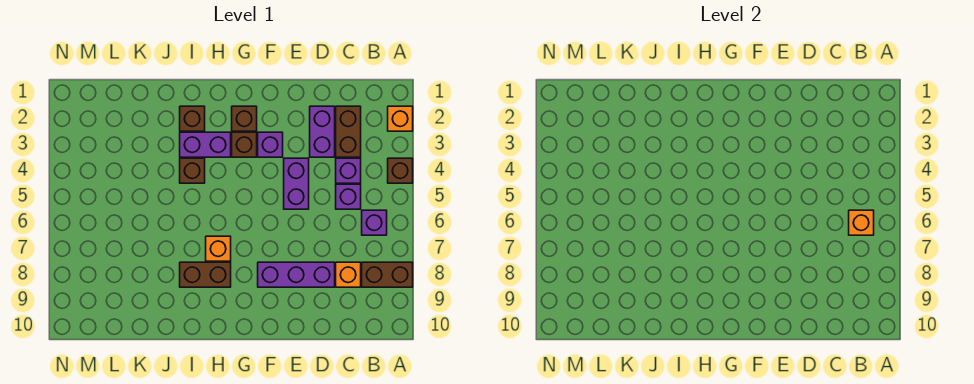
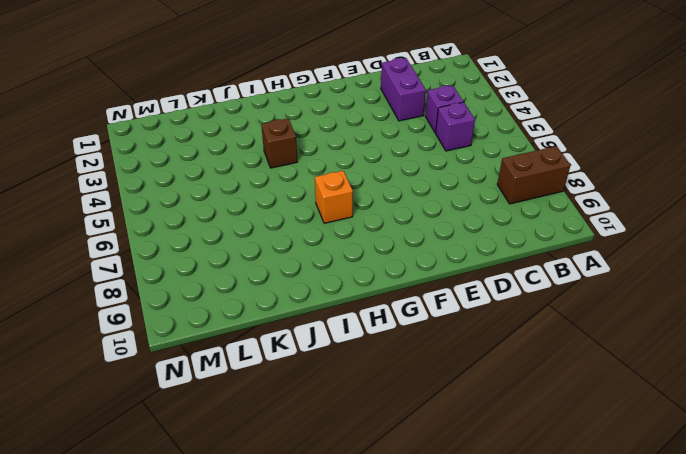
none -> orange 1x1 brick [388,106,413,131]
none -> brown 1x1 brick [388,158,413,183]
none -> purple 1x1 brick [362,210,387,235]

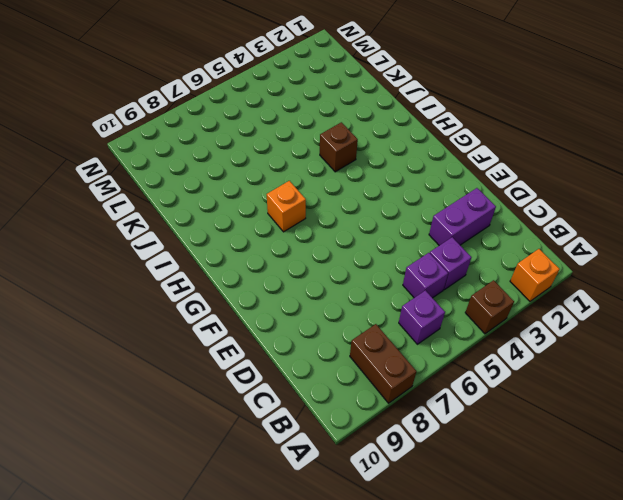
none -> brown 1x2 brick [336,106,361,157]
none -> orange 1x1 brick [336,262,361,287]
none -> purple 1x3 brick [258,262,335,287]

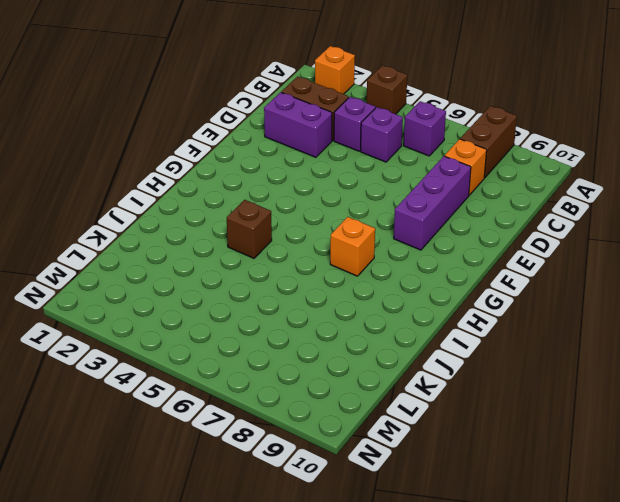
none -> purple 1x2 brick [284,158,309,209]
none -> purple 1x1 brick [258,132,283,157]
none -> brown 1x1 brick [232,106,257,131]

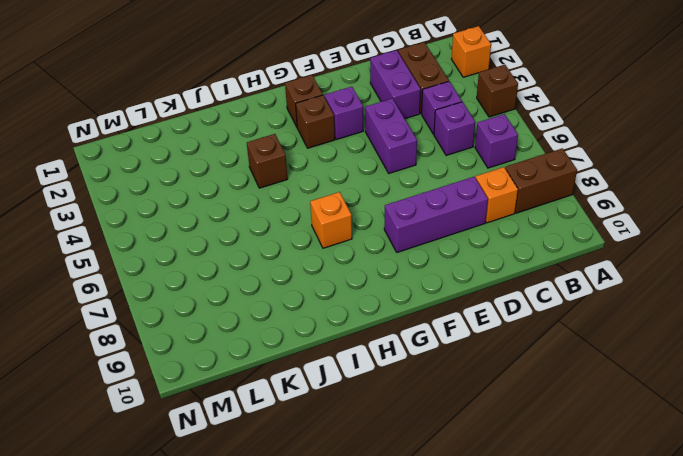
none -> purple 1x2 brick [180,132,231,157]
none -> brown 1x2 brick [180,262,231,287]
none -> brown 1x1 brick [180,106,205,131]

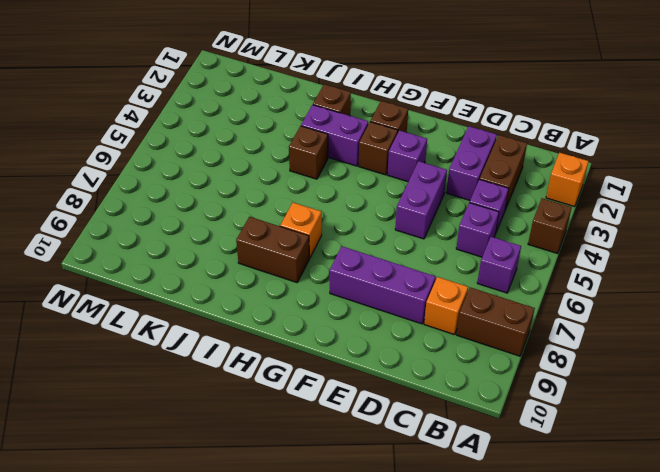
none -> orange 1x1 brick [849,210,874,235]

